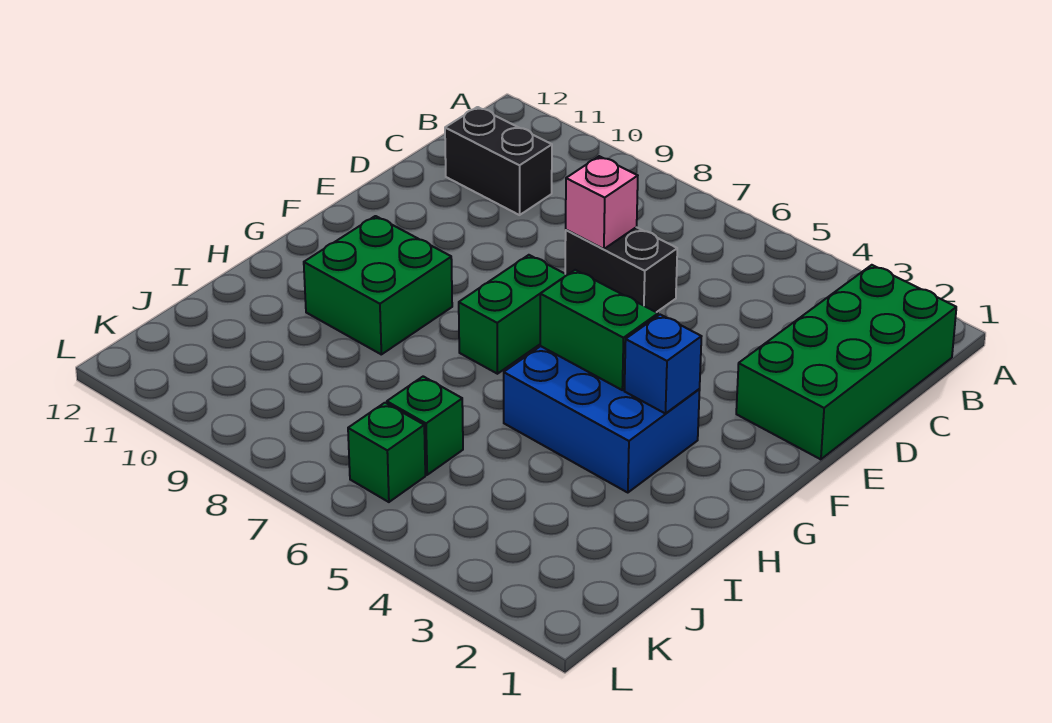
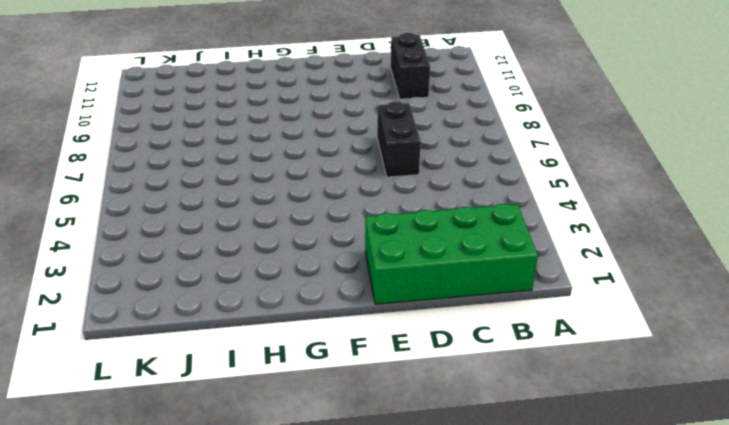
none -> green 1x2 brick [459,255,566,374]
none -> blue 2x3 brick [504,346,700,493]

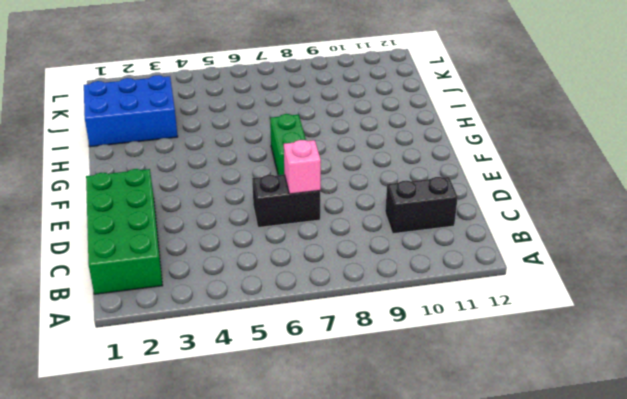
blue 2x3 brick [84,75,178,147] -> blue 2x3 brick moved to [504,346,700,493]
none -> green 2x2 brick [304,216,452,354]
none -> green 1x1 brick [387,376,463,475]

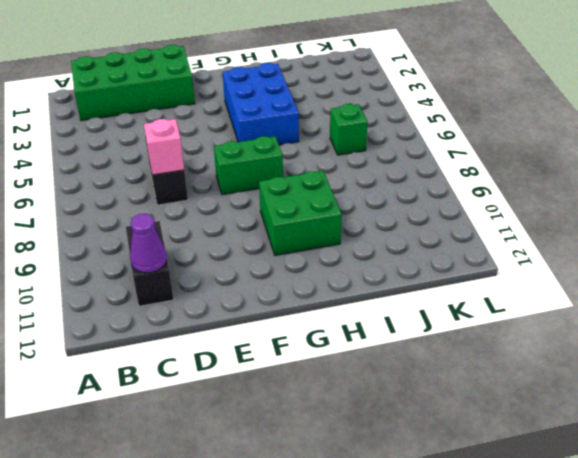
purple 1x1 cone [130,214,167,273] -> none
none -> green 1x1 brick [348,403,425,502]
none -> blue 1x1 brick [624,315,702,413]

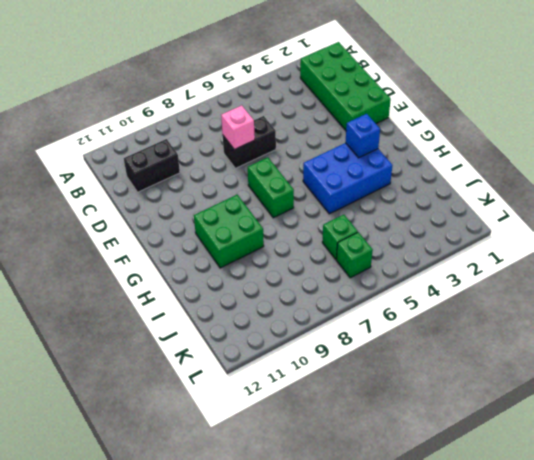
none -> green 1x2 brick [540,270,658,390]

